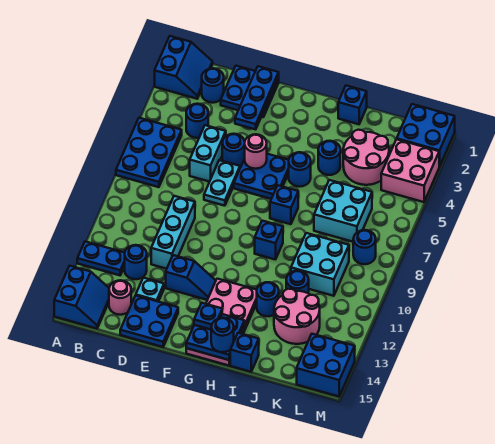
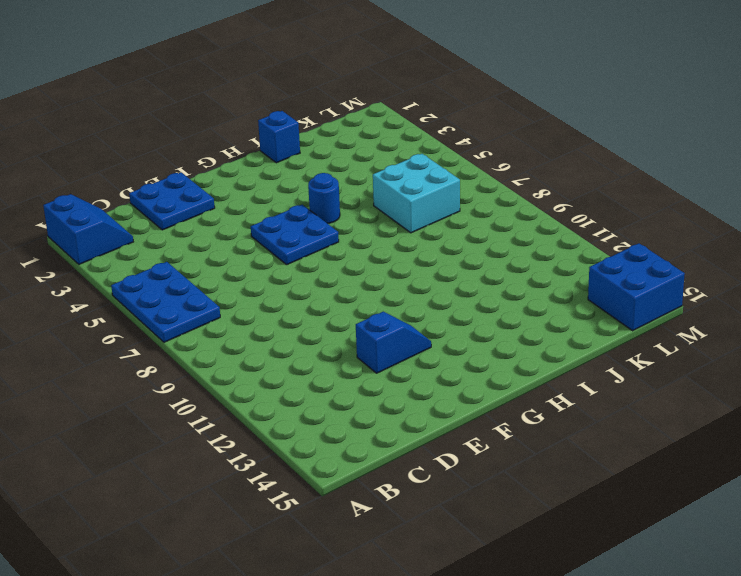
none -> blue 1x2 plate [77,242,125,275]
none -> blue 2x2 slope [54,266,109,328]
none -> blue 1x1 round brick [202,68,224,103]
none -> blue 1x1 round brick [186,104,208,138]

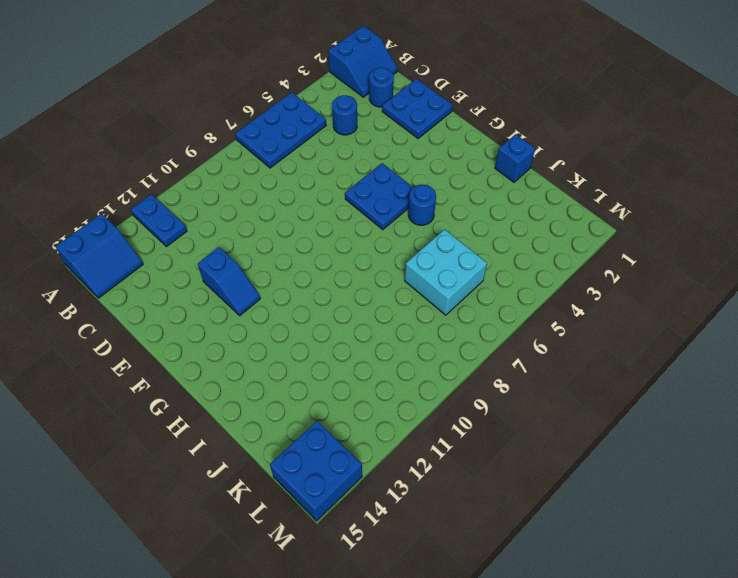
none -> blue 1x1 round brick [125,245,147,279]
none -> pink 1x1 round brick [109,280,131,315]
none -> cyan 1x2 brick [190,125,226,182]
none -> cyan 1x3 brick [151,196,195,269]

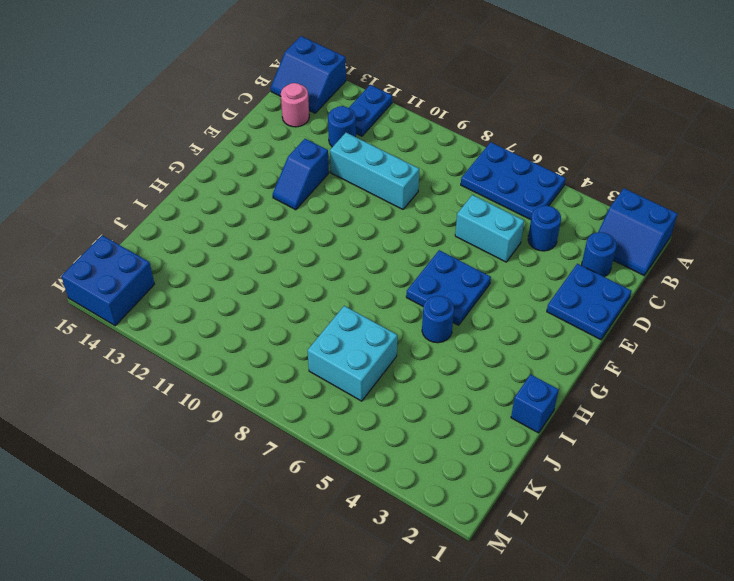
none -> cyan 1x1 plate [136,278,164,302]
none -> blue 2x2 plate [120,295,178,347]
none -> blue 1x1 round brick [222,134,245,166]
none -> cyan 1x2 plate [204,160,240,206]

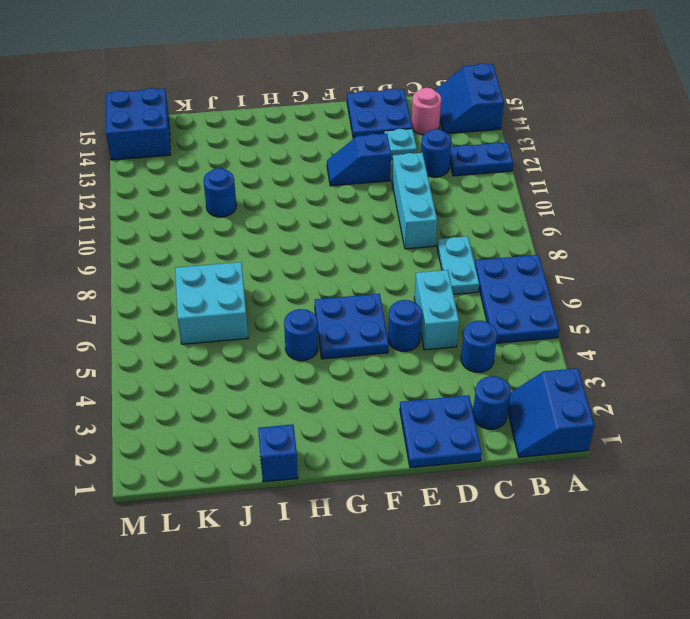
cyan 1x2 plate [437,236,479,294] -> cyan 1x2 plate moved to [204,160,240,206]
none -> pink 2x4 plate [186,279,257,366]
none -> blue 1x1 brick [270,185,298,224]
none -> blue 1x1 brick [255,221,283,260]
none -> blue 1x1 round brick [318,141,340,175]

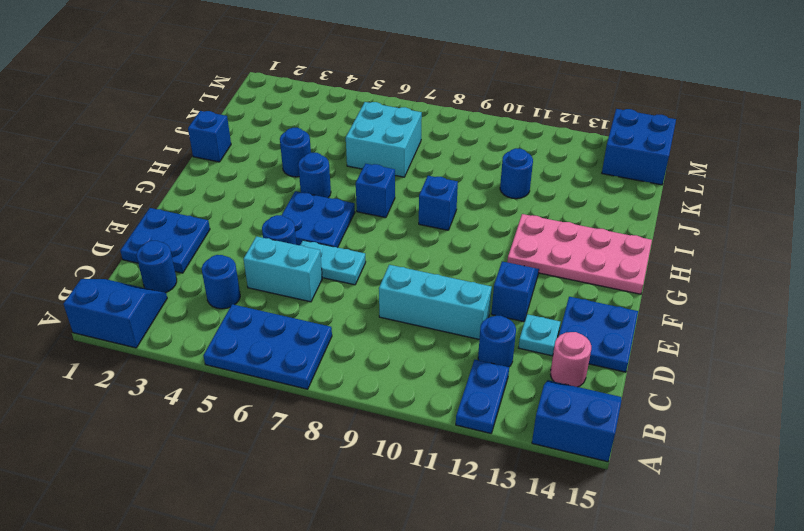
none -> blue 1x1 round brick [257,282,279,316]
none -> blue 1x1 brick [230,333,259,372]
none -> pink 2x2 round brick [343,130,389,185]
none -> cyan 2x2 brick [291,233,349,296]

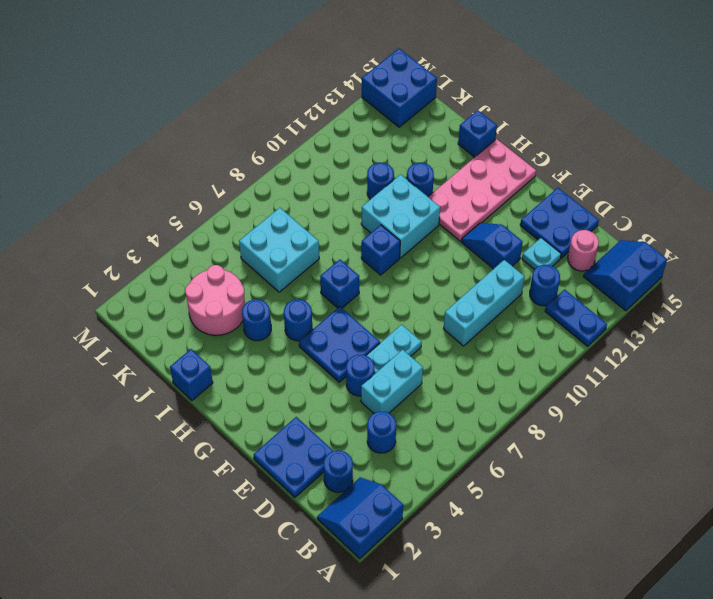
cyan 2x2 brick [361,175,440,258] -> cyan 2x2 brick moved to [291,233,349,296]
none -> blue 2x3 plate [116,118,182,187]
none -> pink 2x2 round brick [274,289,320,344]
none -> blue 2x2 brick [397,104,455,167]
none -> pink 2x2 brick [381,139,439,202]

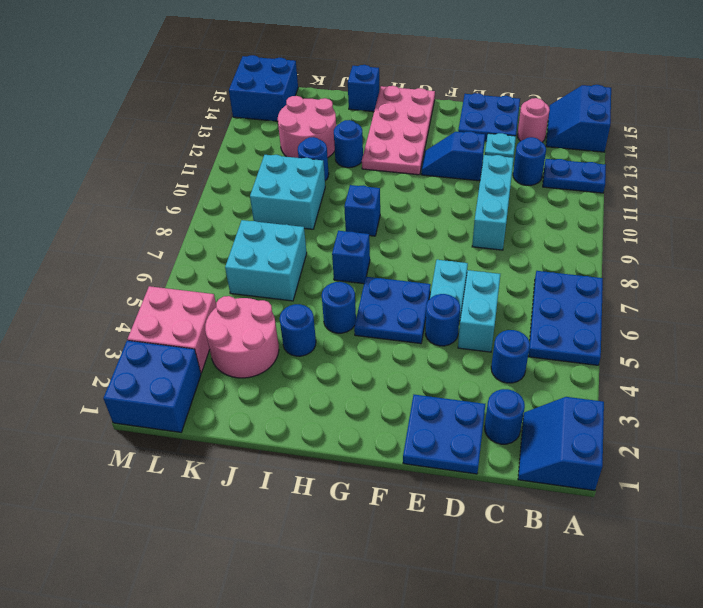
none -> blue 1x1 brick [338,86,367,124]
none -> blue 1x1 round brick [353,230,376,264]
none -> blue 1x3 plate [235,66,279,129]
none -> pink 1x1 round brick [245,134,267,169]

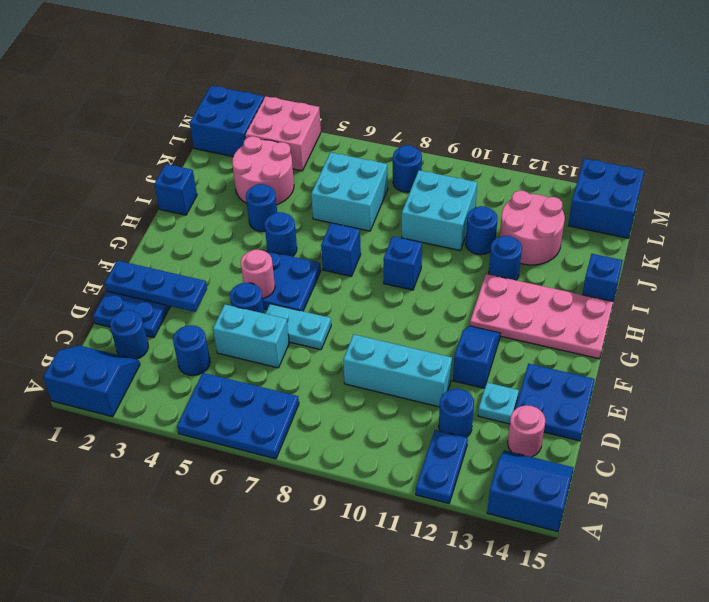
none -> blue 2x2 plate [186,314,244,360]
none -> blue 1x1 plate [194,303,222,330]
none -> blue 1x1 round brick [211,318,234,352]

